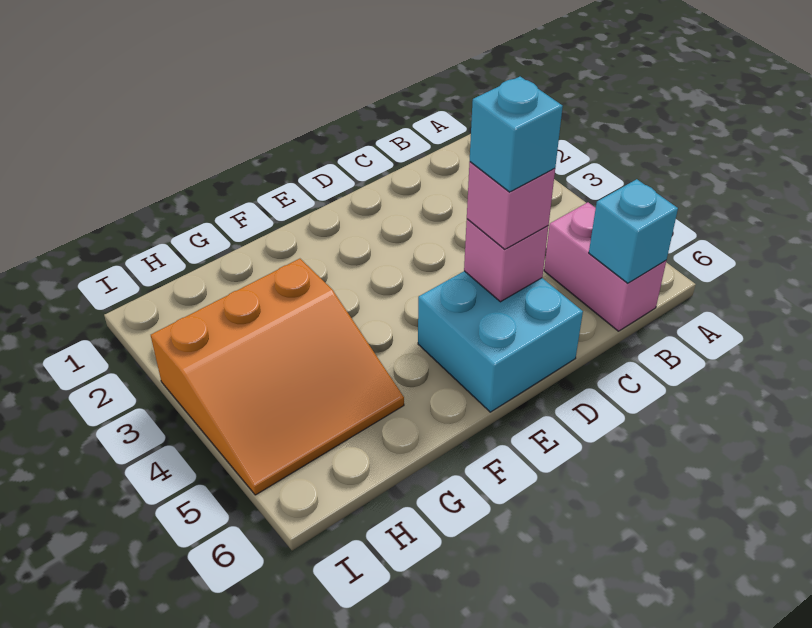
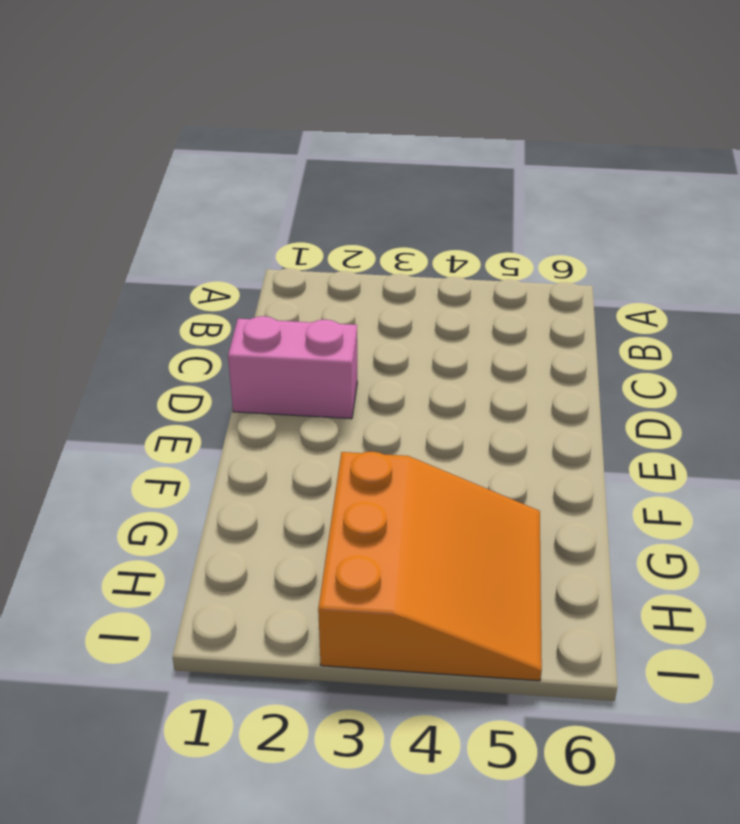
pink 1x2 brick [228,316,357,419] -> pink 1x2 brick moved to [544,202,666,331]
none -> cyan 2x2 brick [418,271,583,412]
none -> cyan 1x1 brick [589,179,678,283]

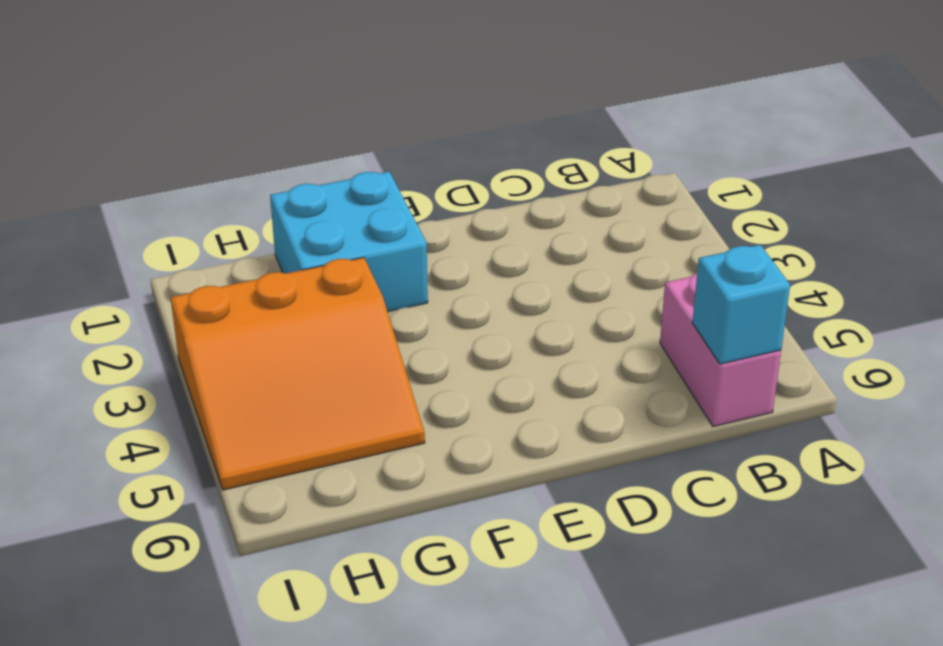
cyan 2x2 brick [270,172,428,311] -> cyan 2x2 brick moved to [418,271,583,412]
none -> pink 1x1 brick [464,219,548,302]
none -> pink 1x1 brick [467,162,555,249]

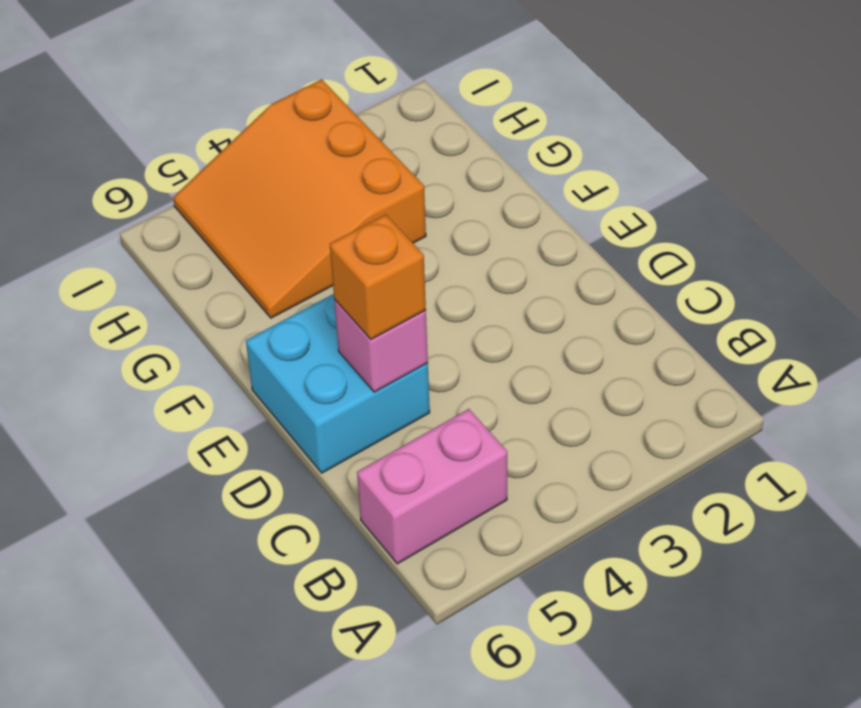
orange 1x1 brick [330,214,426,339] -> pink 1x1 brick [467,162,555,249]
none -> cyan 1x1 brick [589,179,678,283]
none -> cyan 1x1 brick [470,77,563,192]

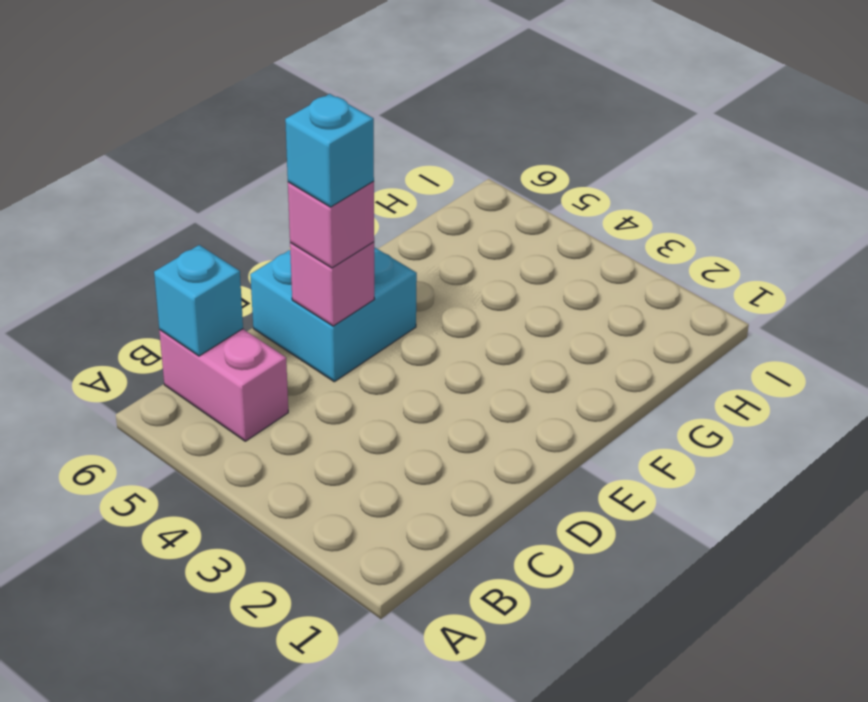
none -> orange 3x3 slope [151,259,404,495]

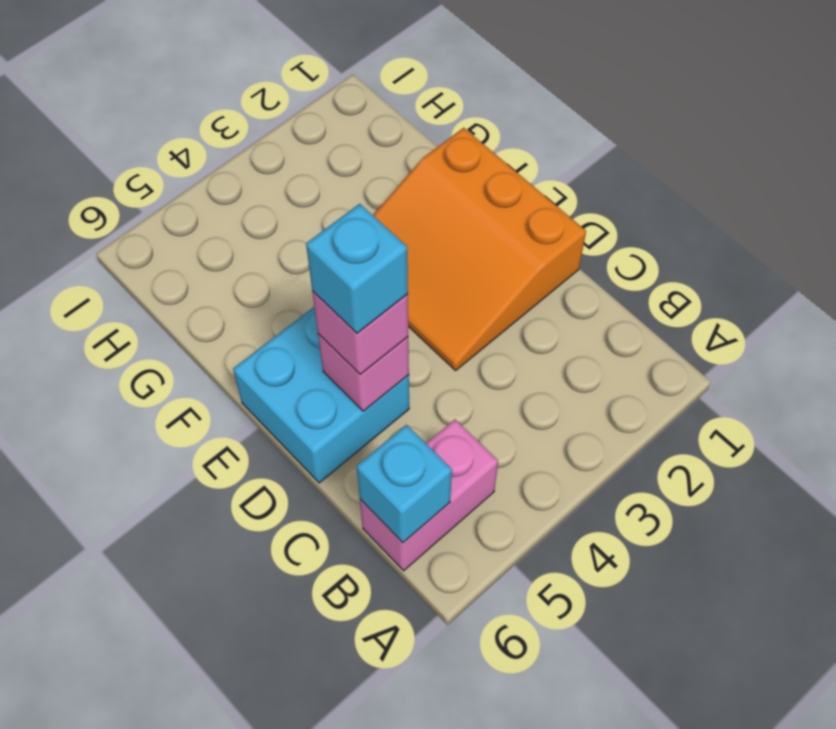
orange 3x3 slope [373,128,586,370] -> orange 3x3 slope moved to [151,259,404,495]

